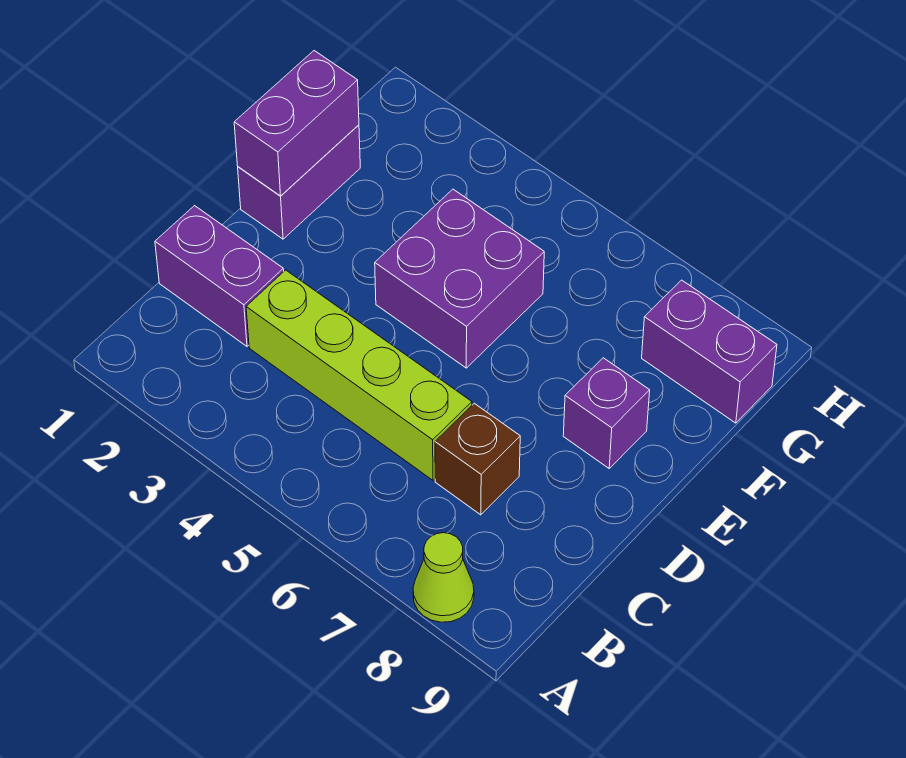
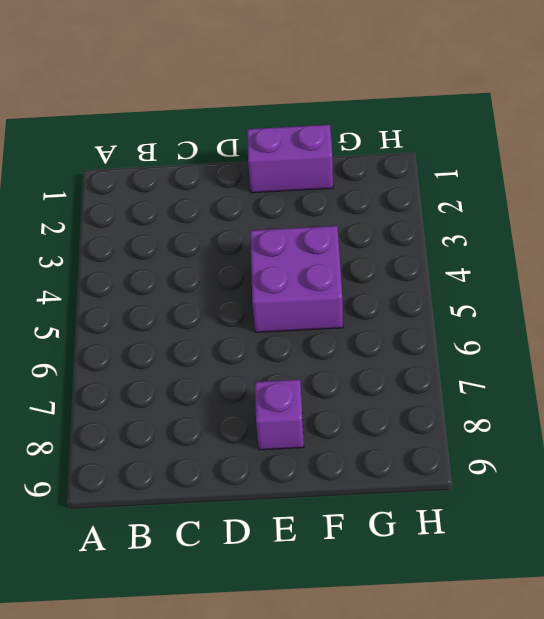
none -> lime 1x1 cone [413,533,474,622]
none -> purple 1x2 brick [155,206,284,346]

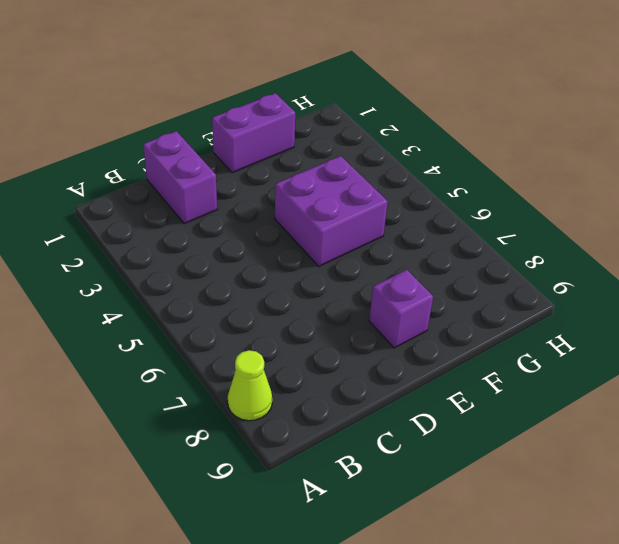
none -> lime 1x4 brick [246,270,472,480]
none -> brown 1x1 brick [435,403,520,515]

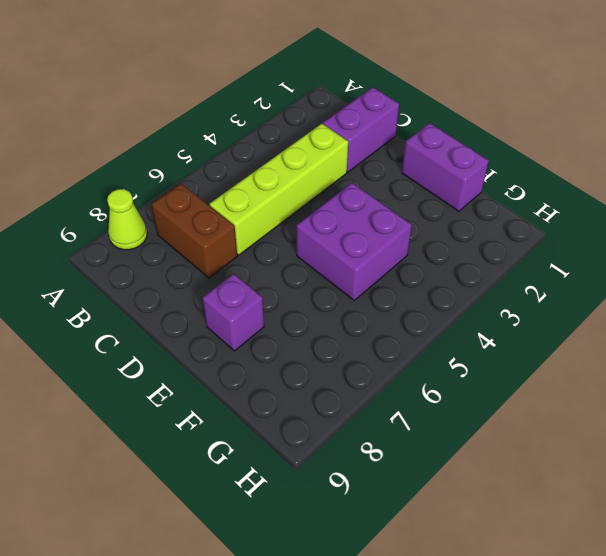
brown 1x2 brick [152,184,237,278] -> brown 1x1 brick [435,403,520,515]
none -> purple 1x2 brick [642,280,777,423]
none -> purple 1x2 brick [234,51,359,196]

